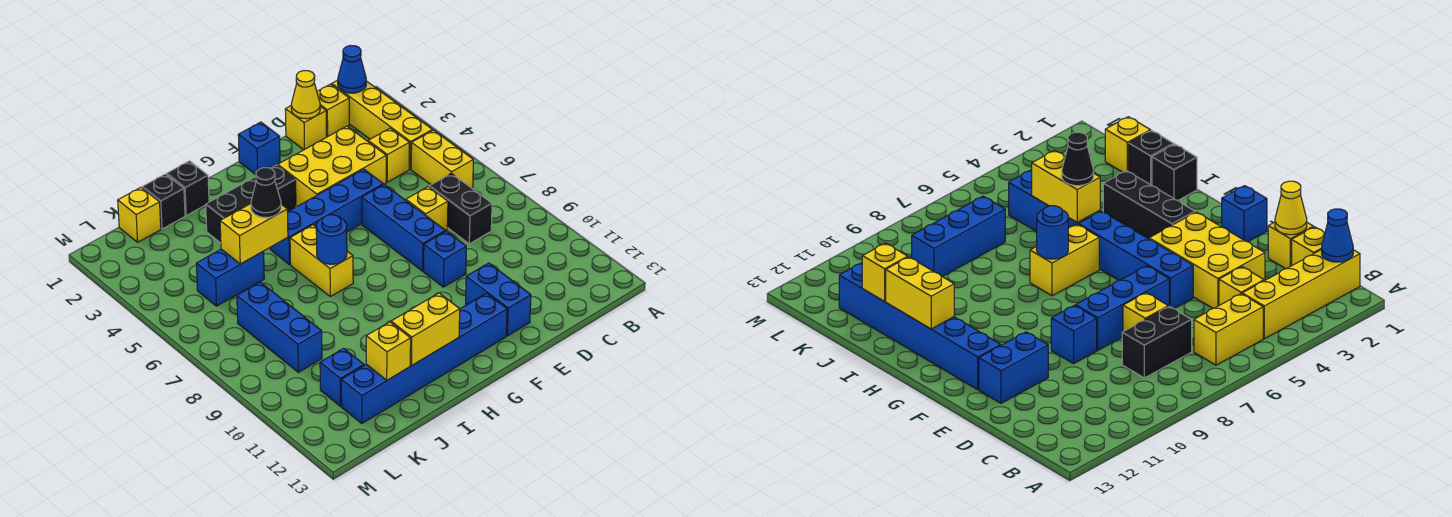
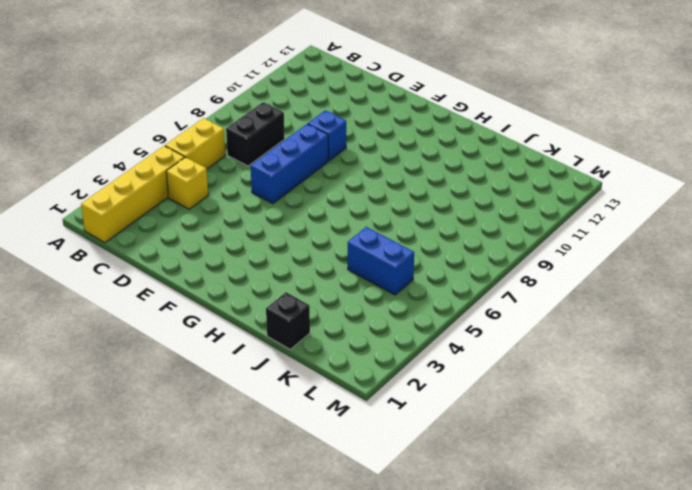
none -> yellow 1x1 brick [317,84,349,137]
none -> yellow 1x1 brick [285,106,327,150]
none -> yellow 2x3 brick [277,126,386,206]

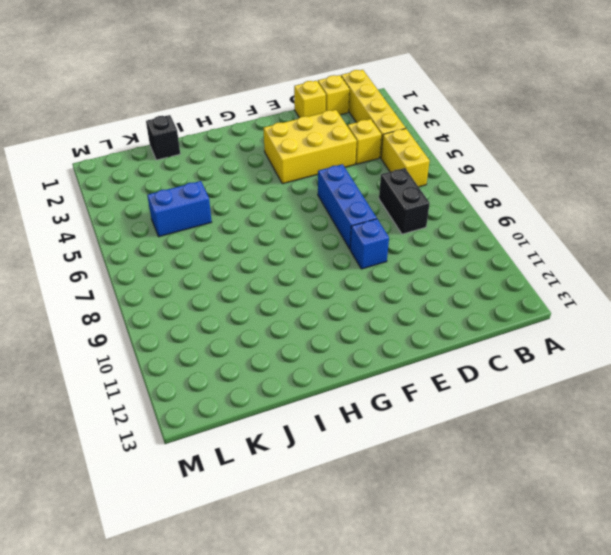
none -> yellow 1x1 brick [406,187,448,230]
none -> blue 1x4 brick [270,169,383,265]
none -> blue 1x2 brick [466,263,531,336]

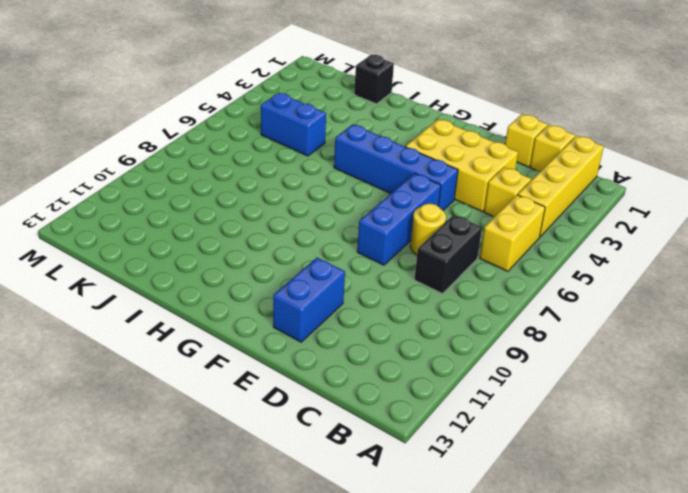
yellow 1x1 round brick [410,204,446,254] -> yellow 1x1 brick [406,187,448,230]
none -> blue 1x1 brick [424,231,466,287]
none -> blue 1x1 brick [238,122,280,175]
none -> blue 1x6 brick [341,293,507,424]

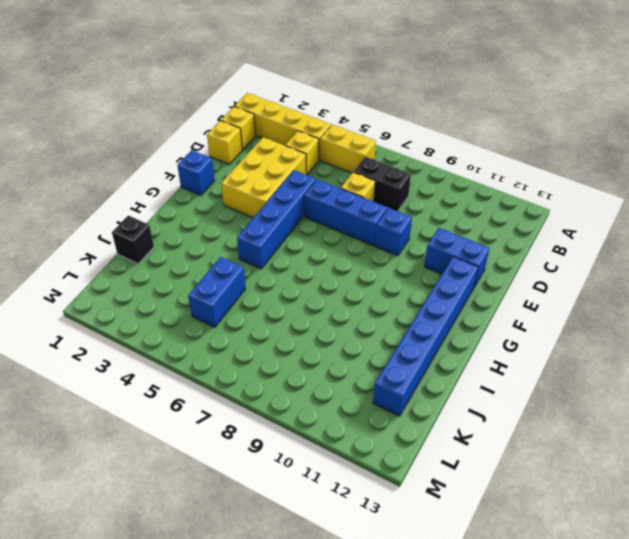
none -> black 1x3 brick [206,165,296,243]
none -> yellow 1x2 brick [290,225,353,297]
none -> black 1x1 brick [167,161,209,215]

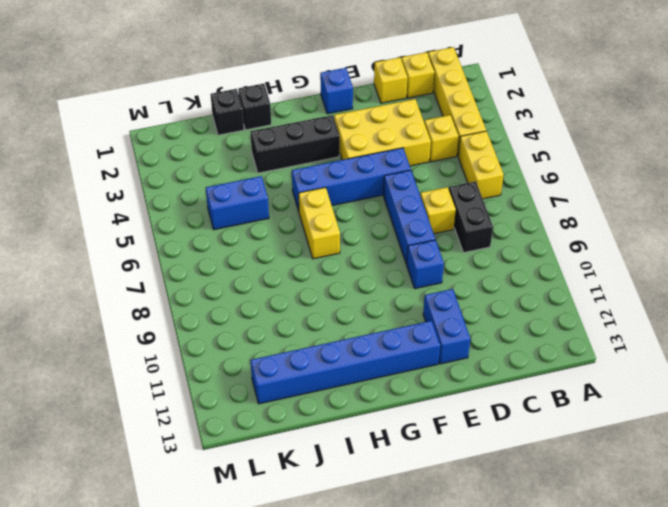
none -> yellow 1x1 brick [118,187,161,242]
none -> blue 1x3 brick [237,282,322,372]
none -> blue 1x1 brick [320,348,364,406]

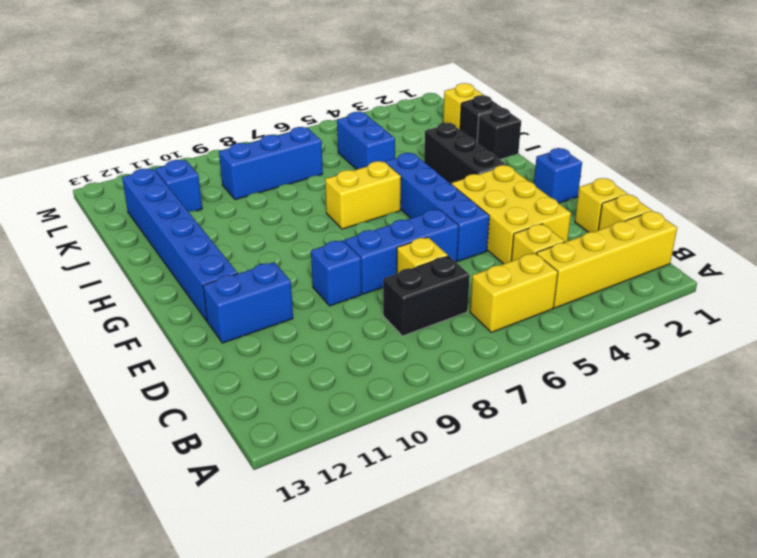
none -> blue 1x1 cone [338,46,366,93]
none -> yellow 1x1 cone [291,71,320,119]
none -> blue 1x1 round brick [316,215,347,264]

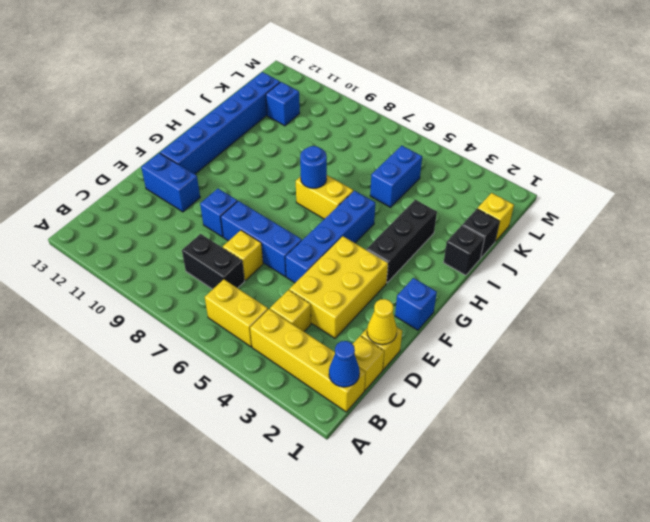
none -> blue 1x3 brick [237,282,322,372]
none -> yellow 1x2 brick [391,293,460,365]
none -> yellow 1x2 brick [220,204,288,264]

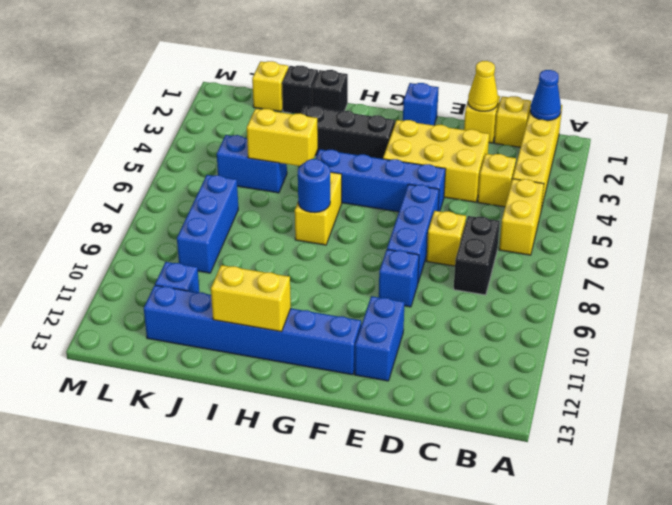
none -> yellow 1x1 brick [366,322,411,380]
none -> black 1x1 cone [251,168,281,218]

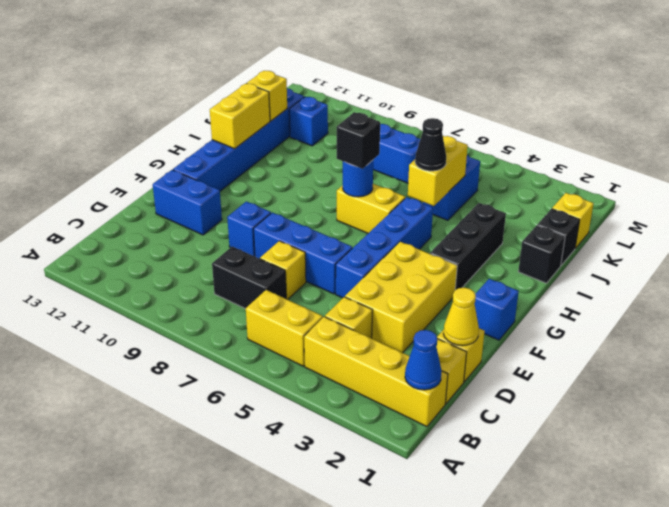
black 1x1 brick [337,112,380,169] -> none

